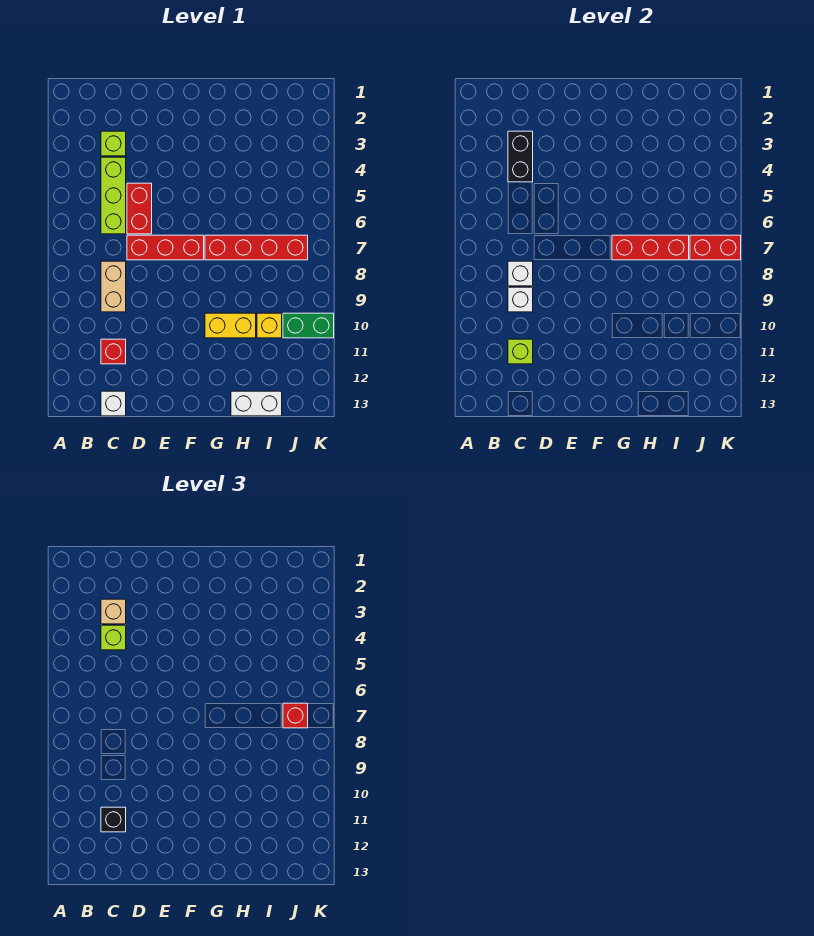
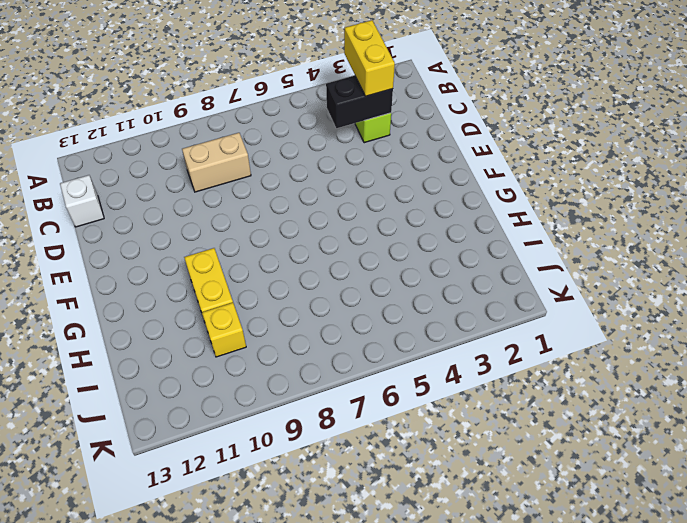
yellow 1x2 brick [344,20,395,96] -> tan 1x1 brick [101,599,126,624]
none -> lime 1x3 brick [101,157,126,234]
none -> red 1x1 brick [101,339,126,364]
none -> red 1x2 brick [127,183,152,234]

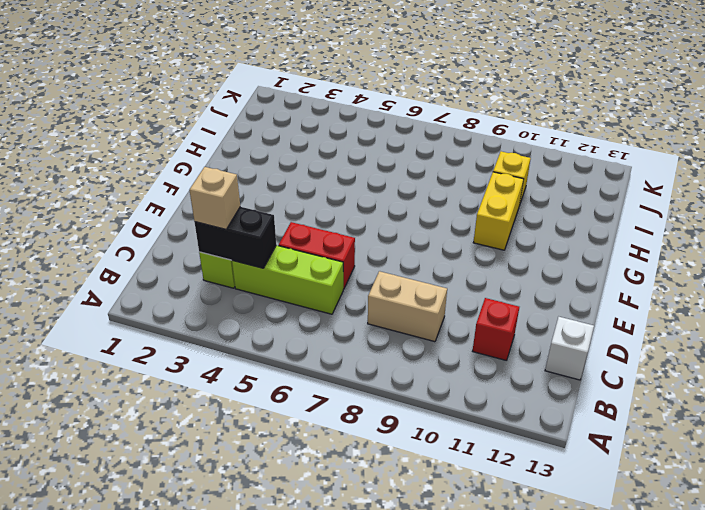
none -> red 1x3 brick [127,235,204,260]
none -> red 1x4 brick [205,235,308,260]
none -> white 1x2 brick [231,391,282,416]

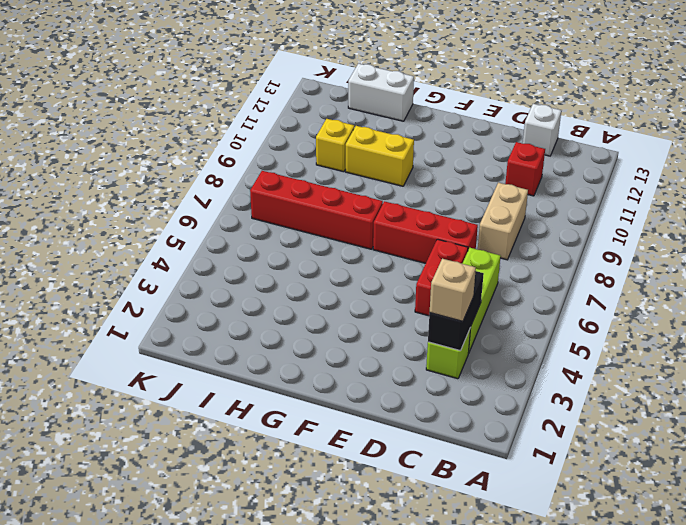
none -> green 1x2 brick [283,313,334,338]
none -> white 1x1 brick [508,261,533,286]
none -> white 1x1 brick [508,287,533,312]

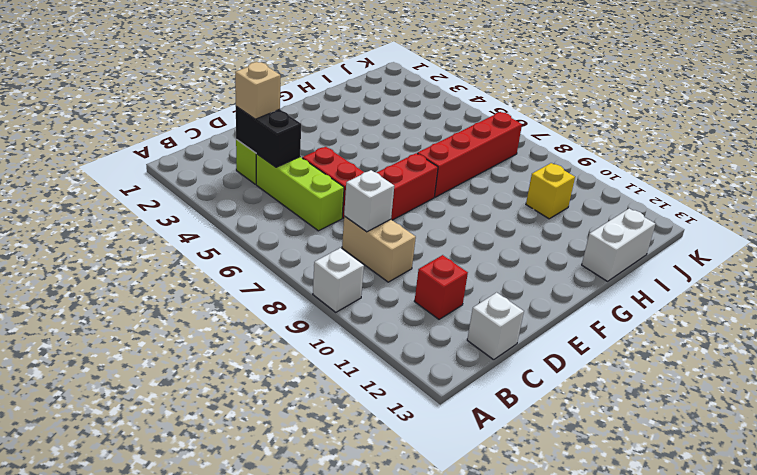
white 1x1 brick [313,248,364,312] -> white 1x1 brick moved to [508,287,533,312]
none -> yellow 1x2 brick [205,313,256,338]
none -> green 1x2 brick [283,313,334,338]
none -> lime 1x1 brick [508,339,533,364]

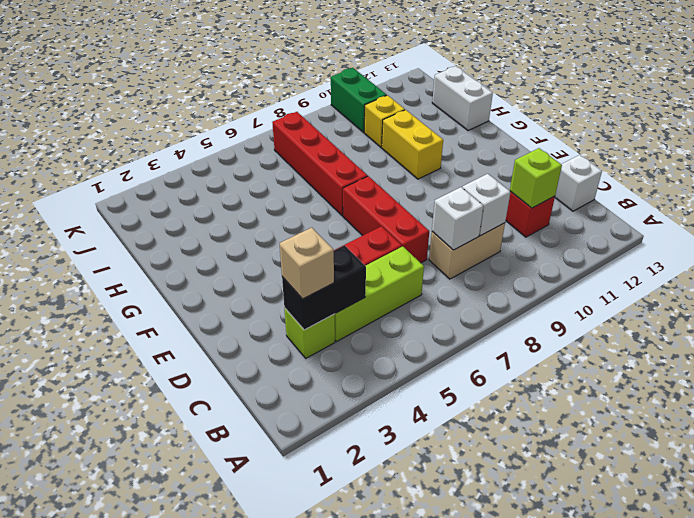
none -> red 1x3 brick [612,235,689,260]
none -> red 1x2 brick [690,235,741,260]
none -> lime 1x1 brick [101,625,126,650]

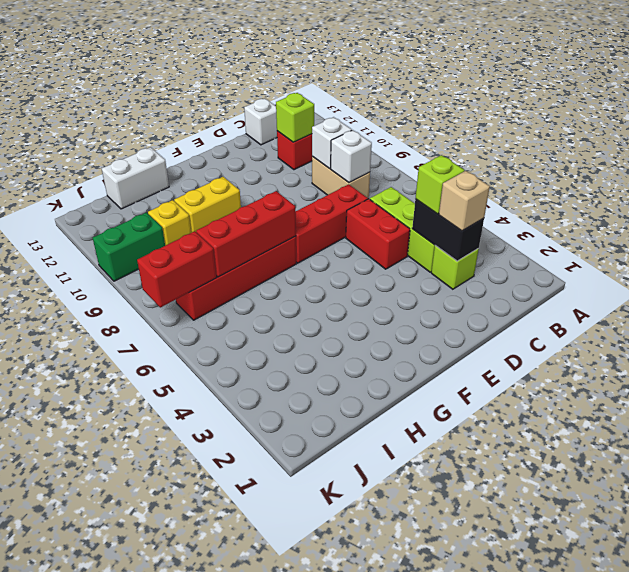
none -> black 1x1 brick [101,807,126,832]
none -> red 1x1 brick [283,703,308,728]

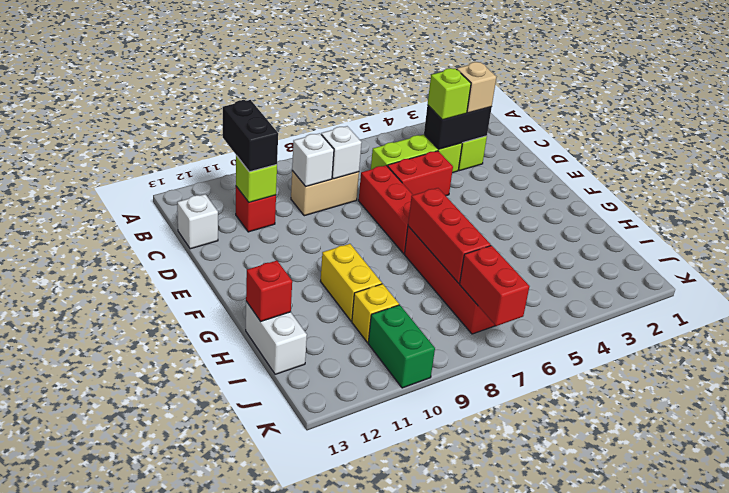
black 1x2 brick [223,100,278,172] -> black 1x1 brick [101,807,126,832]
red 1x1 brick [246,261,292,321] -> red 1x1 brick moved to [283,703,308,728]

